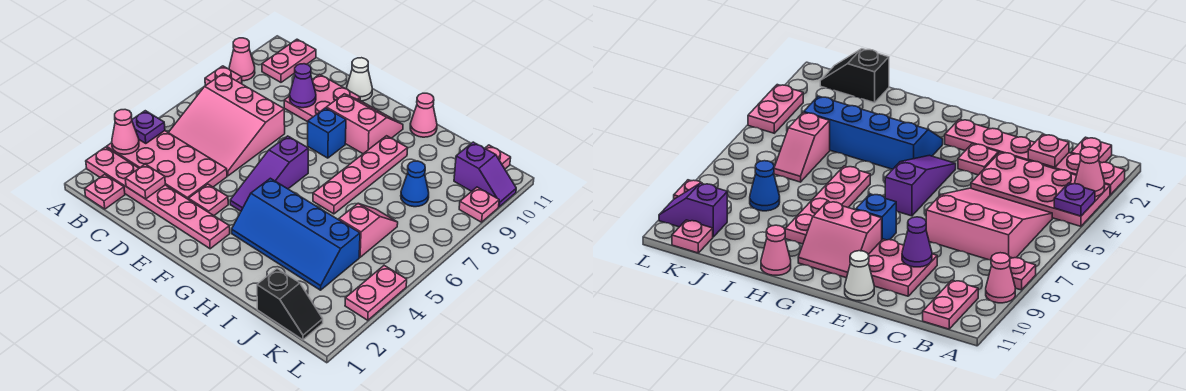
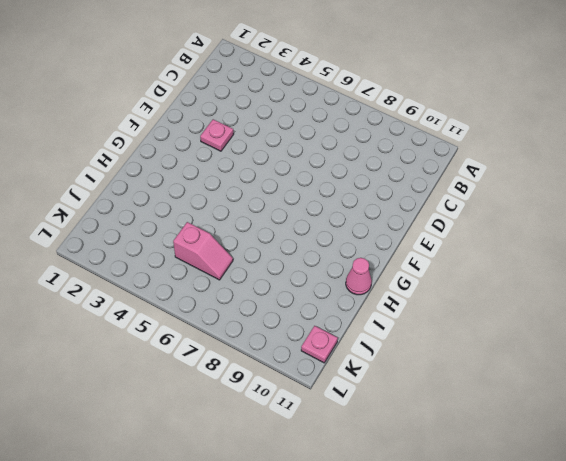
none -> pink 1x6 plate [86,147,230,249]
none -> pink 2x4 plate [107,131,227,199]
none -> pink 1x1 plate [205,66,242,86]

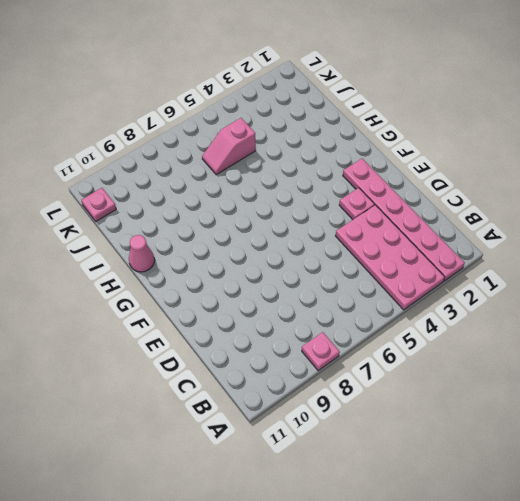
none -> pink 1x1 cone [229,38,255,81]
none -> pink 1x1 plate [85,174,125,209]
none -> pink 3x3 slope [168,73,285,176]

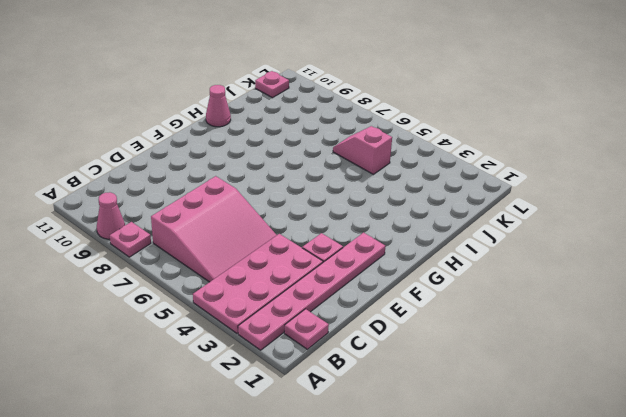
none -> pink 1x2 plate [262,39,316,82]
none -> pink 2x2 plate [284,74,360,122]
none -> white 1x1 cone [346,58,372,101]

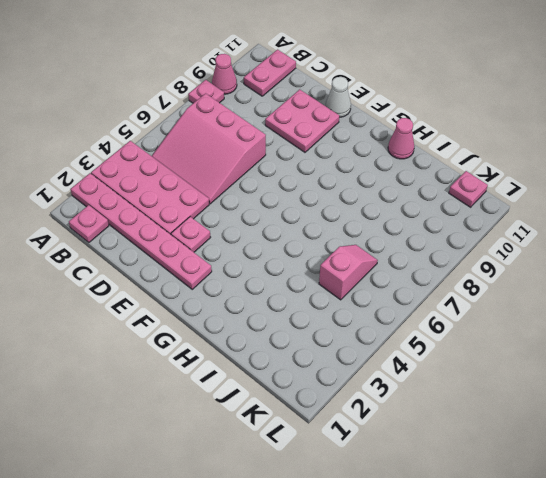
none -> purple 1x3 slope [230,136,308,211]
none -> blue 1x1 brick [308,108,346,158]
none -> pink 2x2 slope [326,94,403,154]

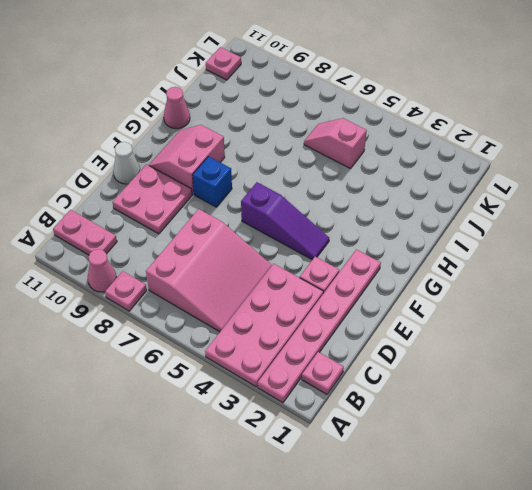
none -> blue 2x4 slope [232,178,360,290]
none -> pink 1x4 plate [313,136,408,214]
none -> black 1x2 slope [257,269,323,340]

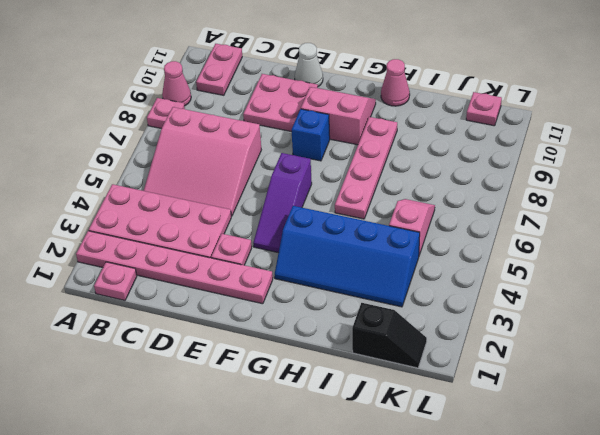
none -> blue 1x1 cone [401,161,429,207]
none -> purple 1x2 slope [454,142,516,207]
none -> pink 1x2 plate [345,266,407,320]

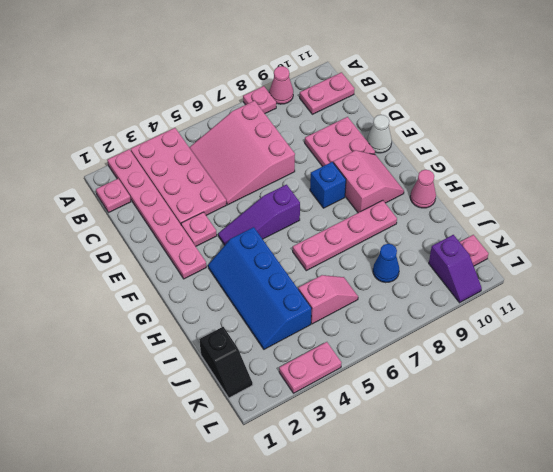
none -> pink 1x1 plate [459,187,499,222]
none -> pink 1x1 cone [112,110,139,154]
none -> purple 1x1 plate [132,111,165,144]

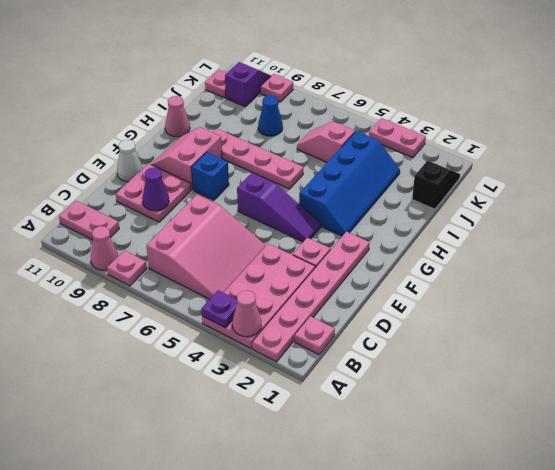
none -> pink 1x1 plate [125,164,165,199]

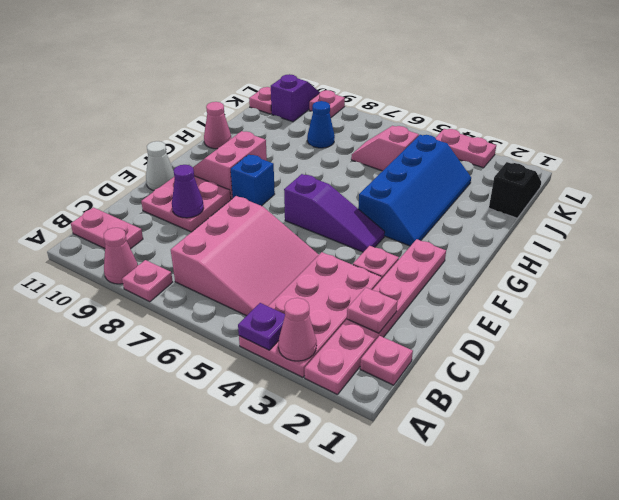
none -> pink 1x4 plate [313,136,408,214]

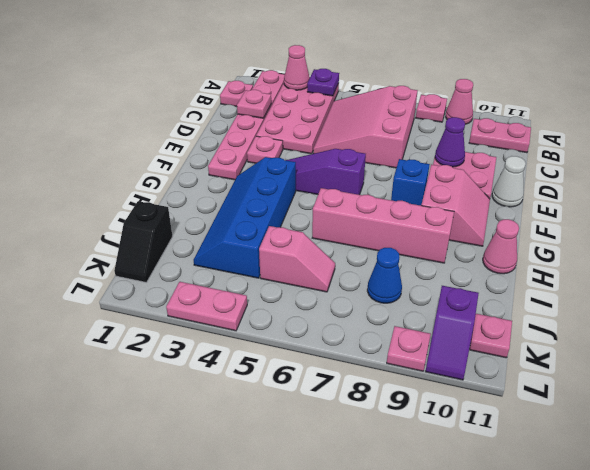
pink 1x4 brick [312,188,454,263] -> pink 1x4 plate [313,136,408,214]

